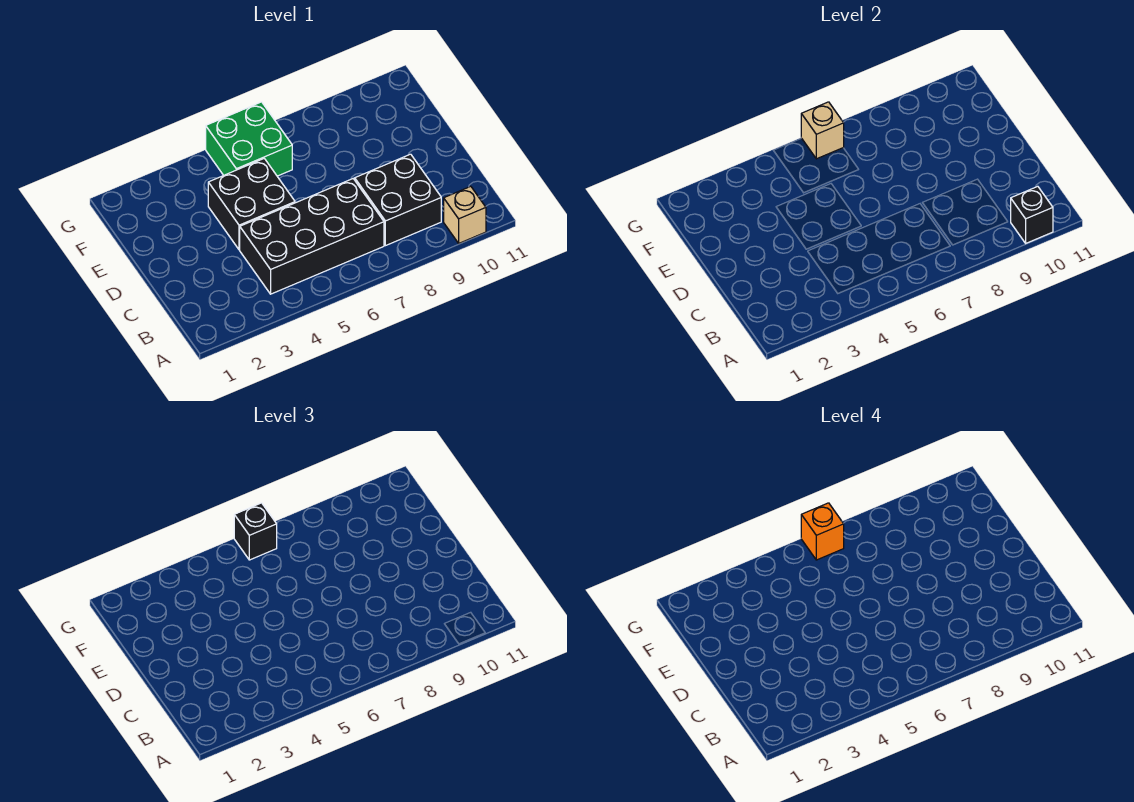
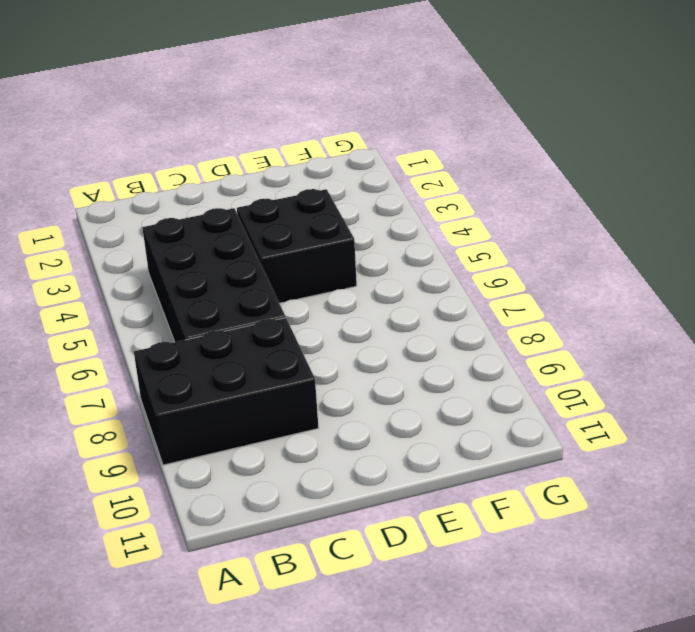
black 2x3 brick [134,318,319,465] -> black 2x2 brick [355,154,441,246]
none -> tan 1x1 brick [444,186,486,243]
none -> green 2x2 brick [206,102,292,176]

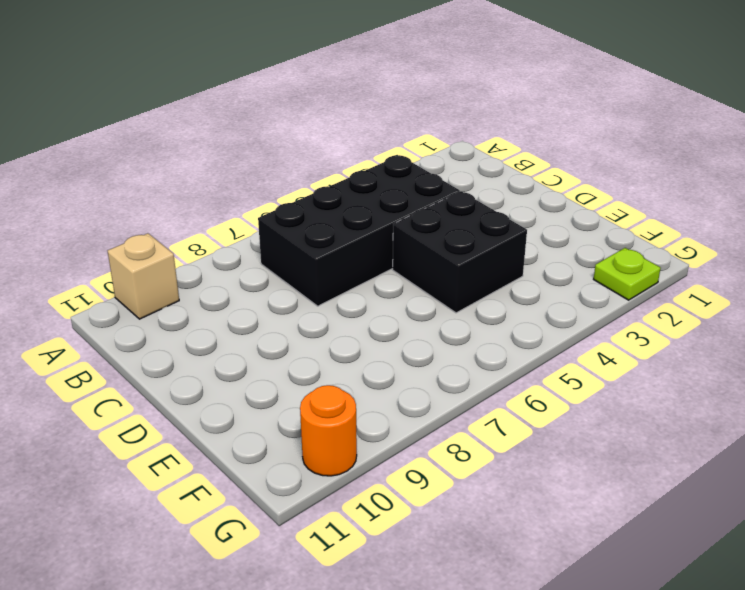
lime 1x1 plate [594,248,661,300] -> none
orange 1x1 round brick [300,385,357,476] -> none
none -> black 2x2 brick [355,154,441,246]
none -> green 2x2 brick [206,102,292,176]

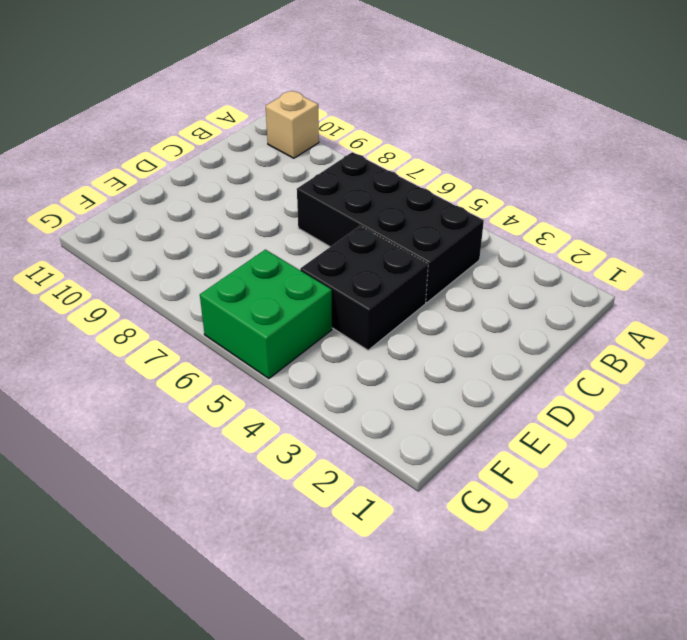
none -> black 2x2 brick [355,154,441,246]
none -> black 1x1 brick [1011,186,1053,243]

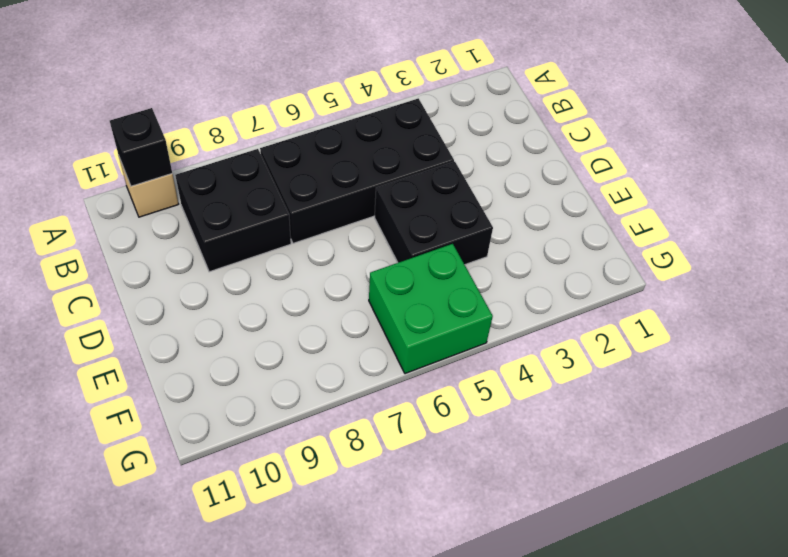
none -> tan 1x1 brick [801,102,844,159]
none -> black 1x1 brick [234,503,277,560]

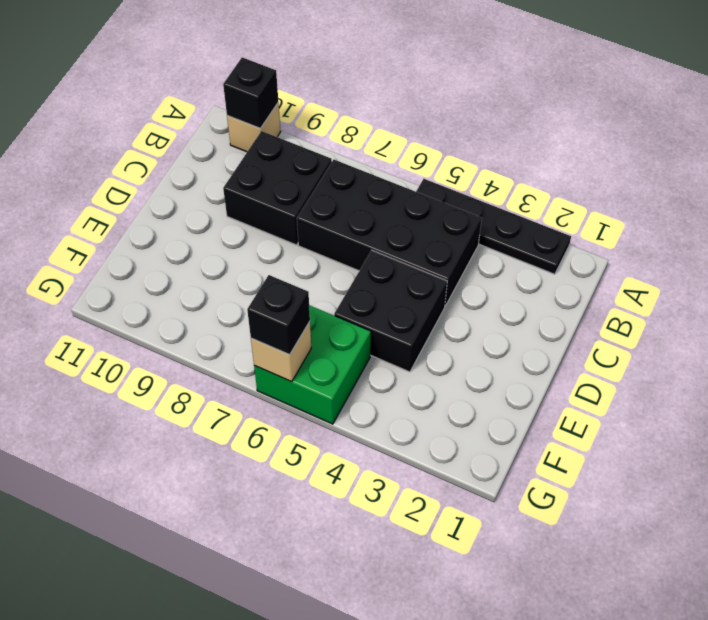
black 1x4 plate [416,179,571,274] -> none
none -> orange 1x1 brick [801,503,844,560]

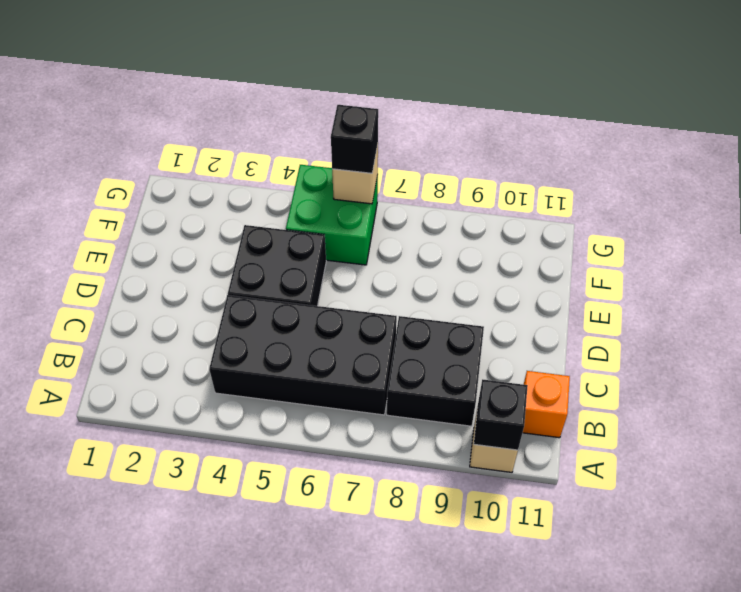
orange 1x1 brick [523,371,570,438] -> orange 1x1 brick moved to [801,503,844,560]

